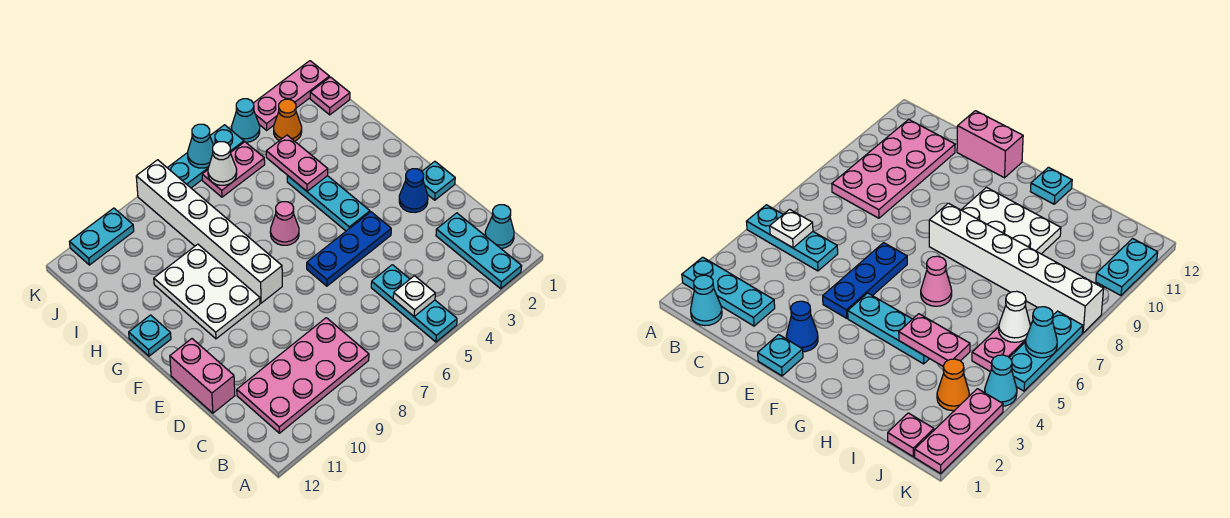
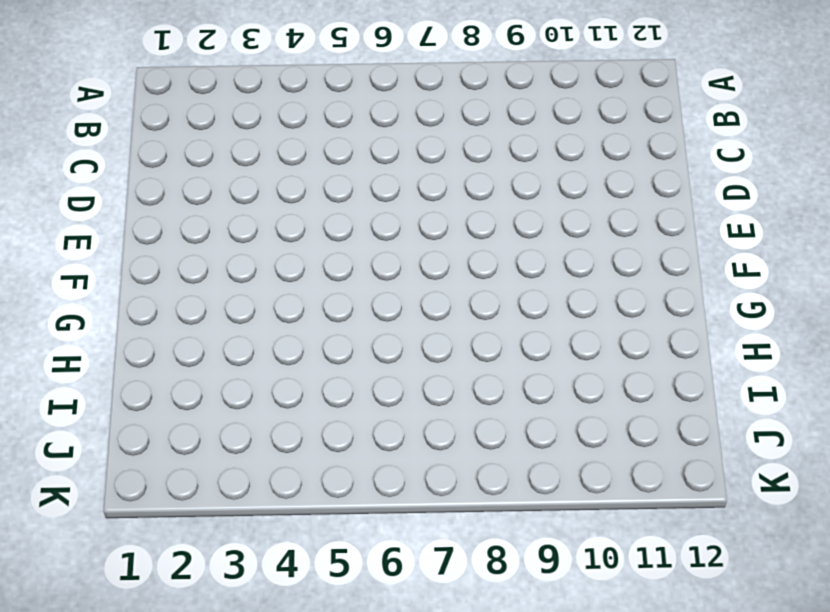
none -> cyan 1x3 plate [436,213,522,289]
none -> cyan 1x3 plate [371,265,457,342]
none -> cyan 1x1 cone [485,205,514,249]

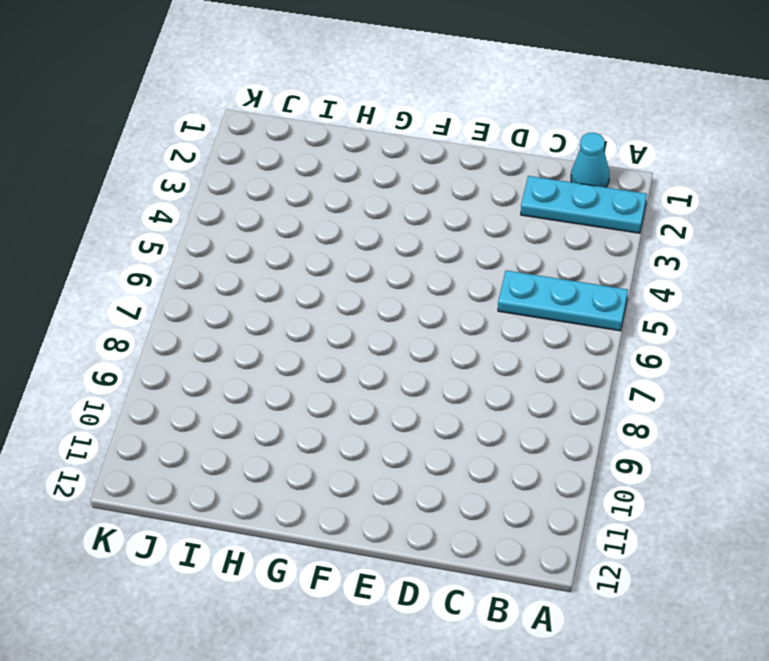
none -> pink 2x4 plate [237,318,369,433]
none -> pink 1x2 brick [170,339,235,413]
none -> cyan 1x1 plate [422,161,455,200]

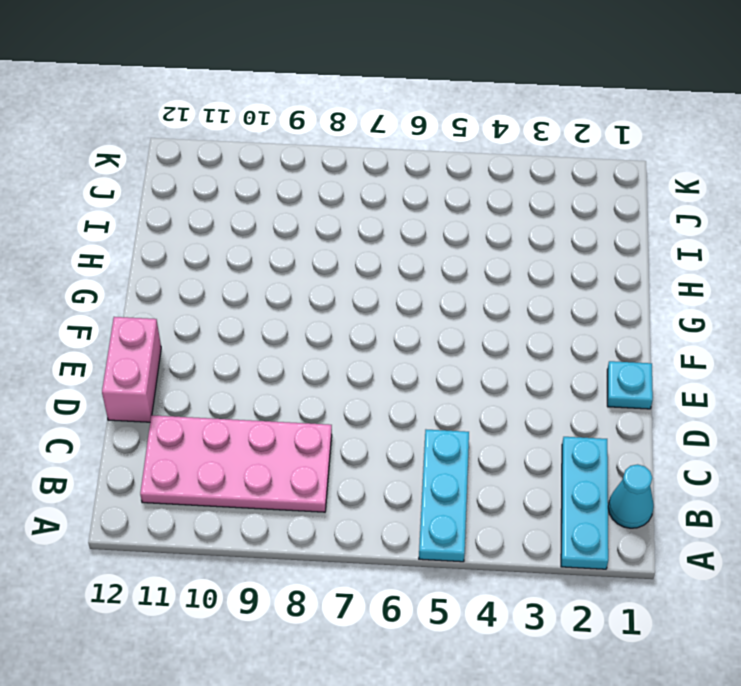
none -> blue 1x1 cone [399,169,428,213]
none -> blue 1x3 plate [307,212,391,286]
none -> cyan 1x3 plate [287,175,370,231]

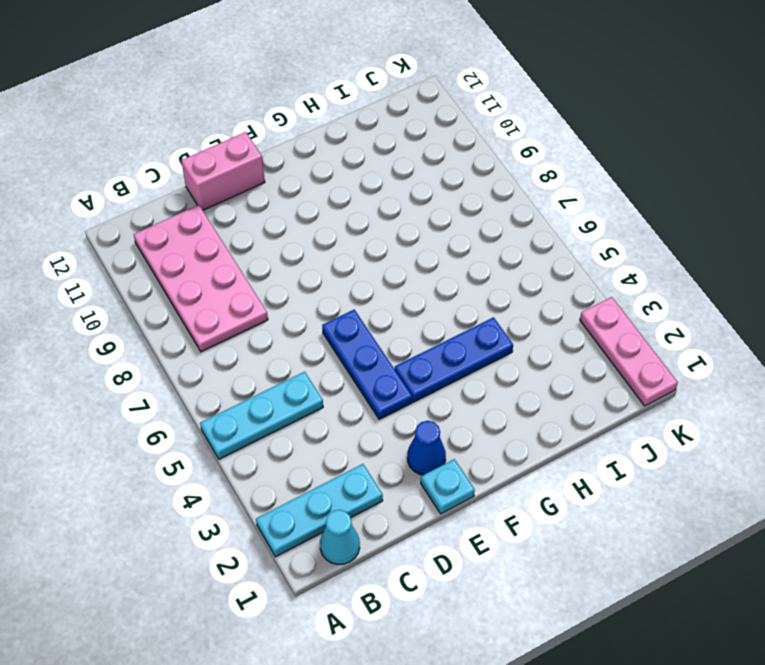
blue 1x3 plate [395,317,513,402] -> cyan 1x3 plate [287,175,370,231]
none -> white 1x6 brick [136,160,282,303]
none -> white 2x3 plate [154,244,260,339]
none -> pink 1x1 cone [270,202,299,245]

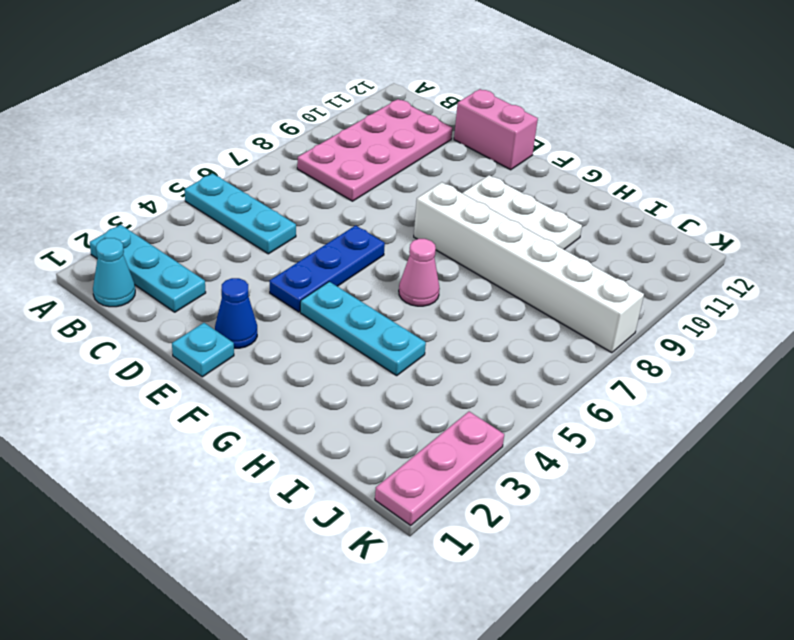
none -> cyan 1x1 plate [129,315,171,356]
none -> pink 1x1 plate [310,77,350,115]
none -> orange 1x1 cone [274,99,302,141]

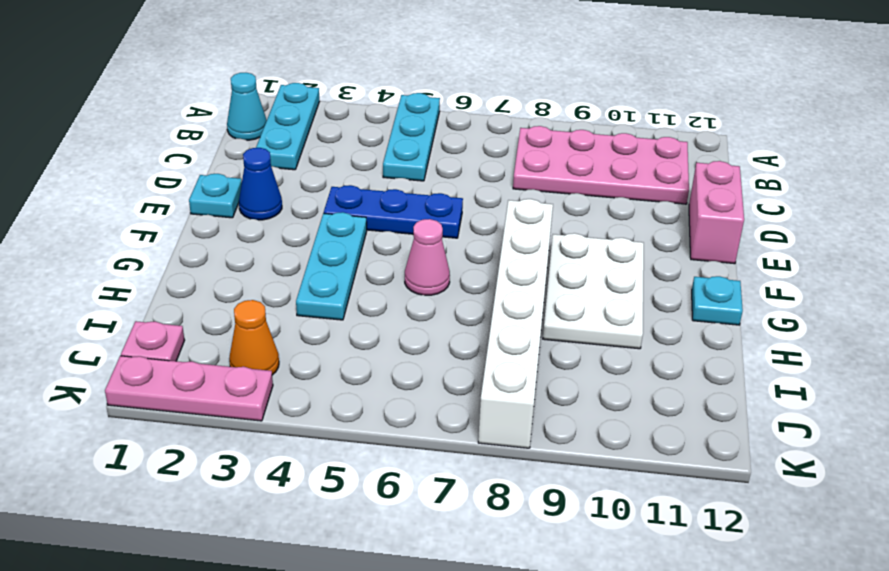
none -> pink 1x2 plate [202,142,265,197]
none -> cyan 1x1 cone [232,99,260,142]
none -> cyan 1x3 plate [168,125,244,188]

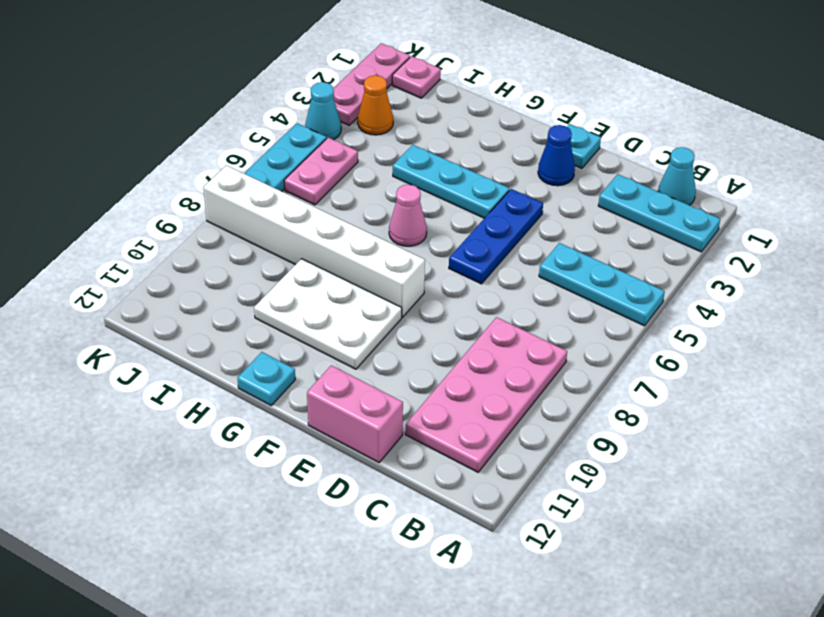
none -> cyan 1x2 plate [70,208,134,265]
none -> white 1x1 plate [393,276,435,316]
none -> pink 1x2 plate [266,135,328,191]

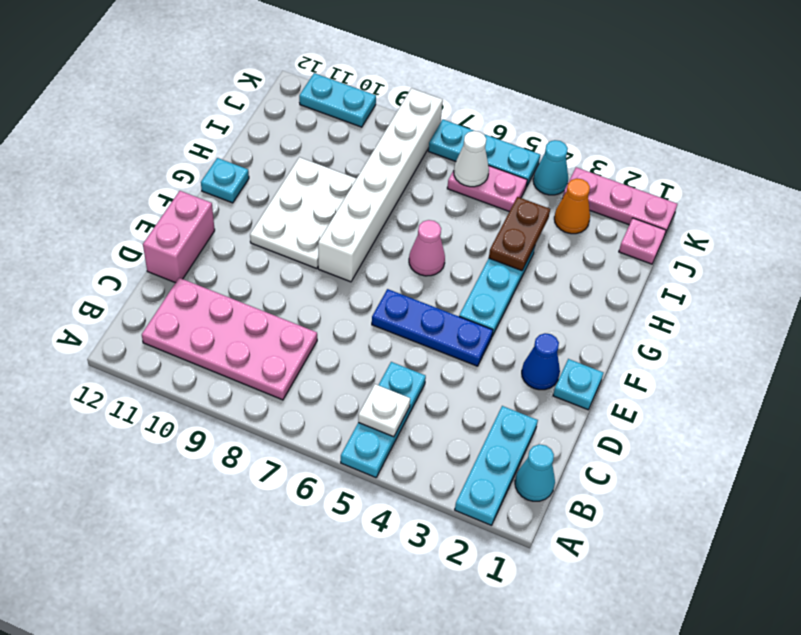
brown 1x2 plate [489,197,550,271] -> pink 1x2 plate [266,135,328,191]
none -> cyan 1x1 cone [188,124,214,168]

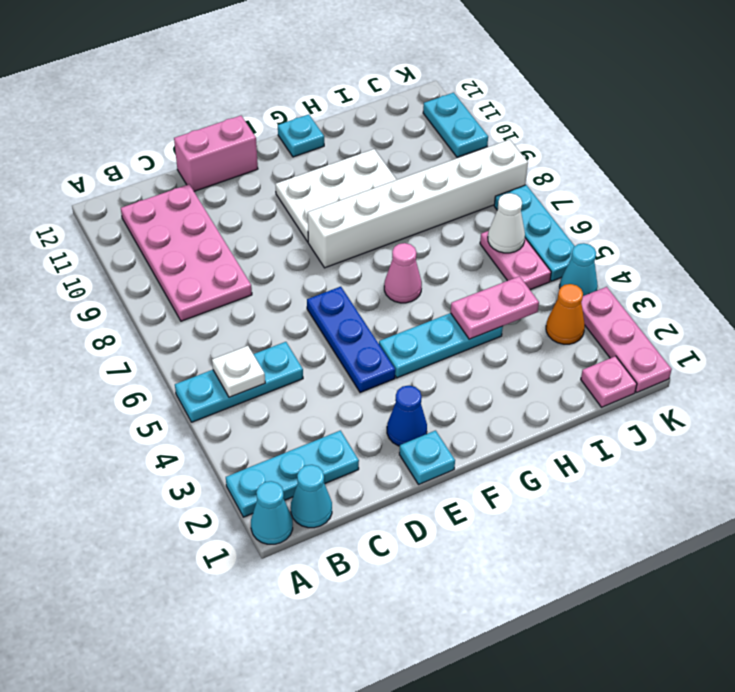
cyan 1x1 cone [251,481,293,544] -> cyan 1x1 cone moved to [188,124,214,168]

